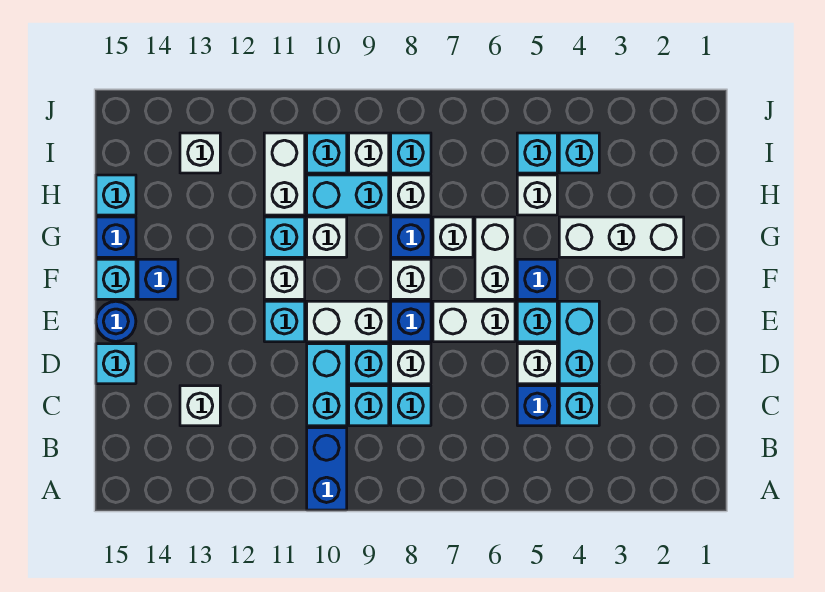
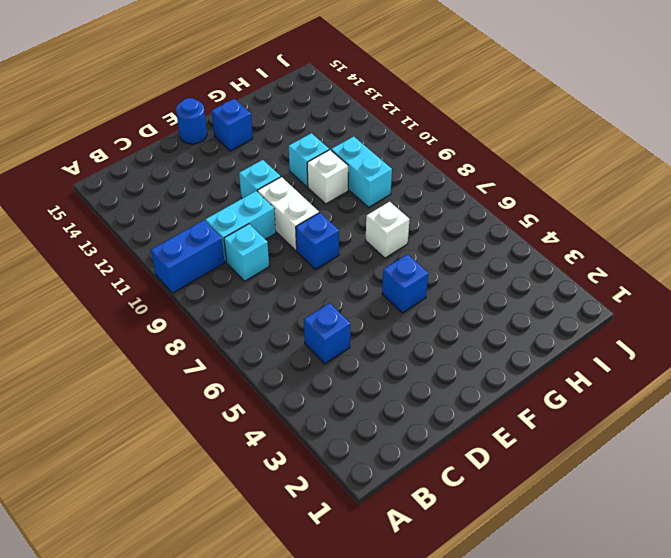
none -> cyan 1x1 brick [559,386,599,426]
none -> cyan 1x1 brick [391,386,431,426]
none -> white 1x1 brick [180,386,220,426]
none -> cyan 1x2 brick [559,301,599,384]

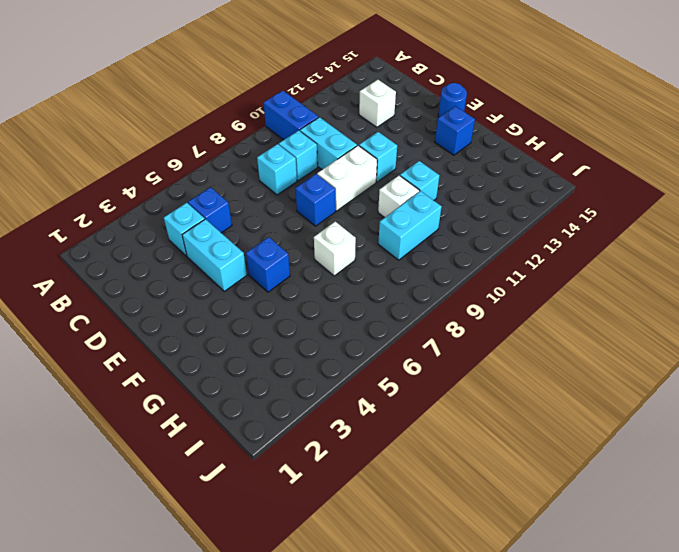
none -> white 1x1 brick [517,344,557,384]
none -> white 1x1 brick [391,344,431,384]
none -> cyan 1x1 brick [349,344,389,384]
none -> cyan 1x1 brick [96,344,136,384]

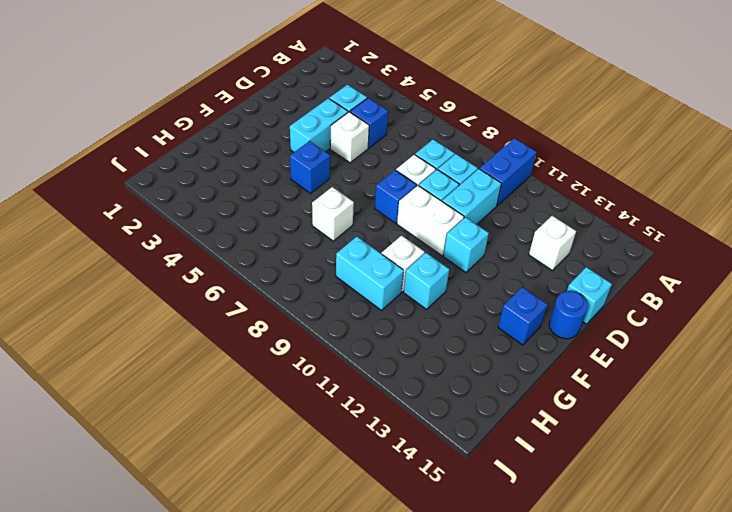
none -> cyan 1x1 brick [517,301,557,342]
none -> white 1x2 brick [433,301,515,342]
none -> white 1x2 brick [475,217,515,299]
none -> white 1x1 brick [391,259,431,299]

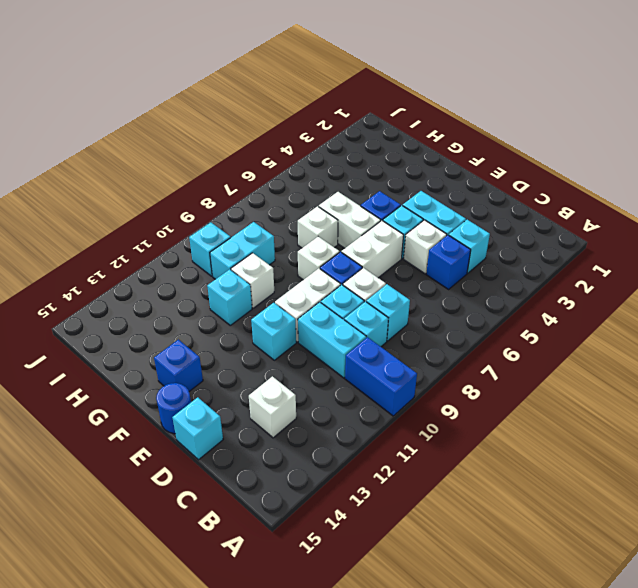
none -> white 1x1 brick [264,259,305,299]
none -> cyan 1x1 brick [96,259,136,299]
none -> white 1x3 brick [559,217,684,257]
none -> blue 1x1 brick [391,217,431,257]

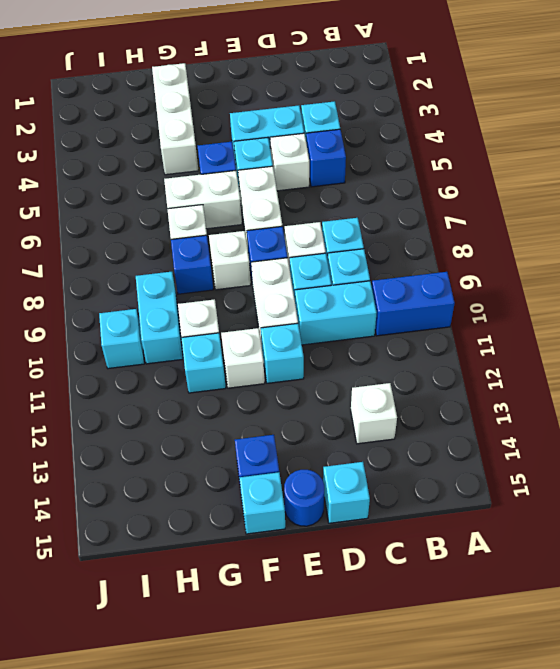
none -> blue 1x1 brick [96,217,136,257]
none -> white 1x1 brick [517,175,557,215]
none -> white 1x1 brick [391,175,431,215]
none -> white 1x2 brick [264,133,305,215]

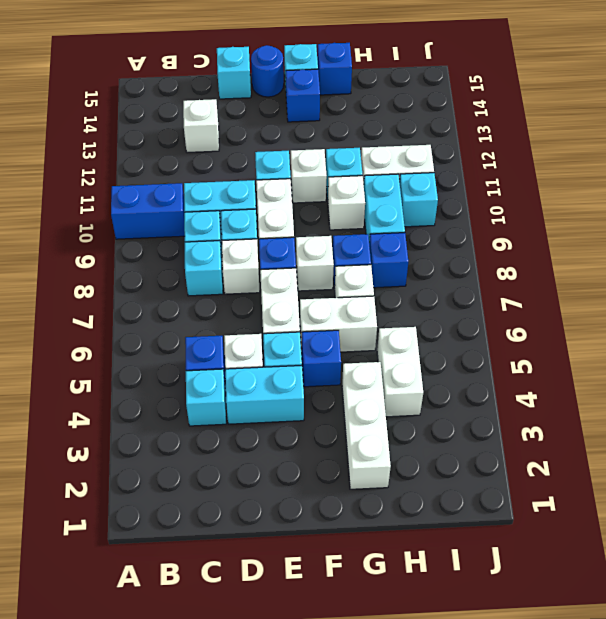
white 1x2 brick [377,327,423,417] -> white 1x1 brick [517,175,557,215]
blue 1x1 brick [369,233,408,288] -> white 1x1 brick [391,175,431,215]
none -> cyan 1x1 brick [96,175,136,215]
none -> cyan 1x1 brick [559,133,599,173]
none -> cyan 1x1 brick [517,133,557,173]
none -> cyan 1x1 brick [391,133,431,173]

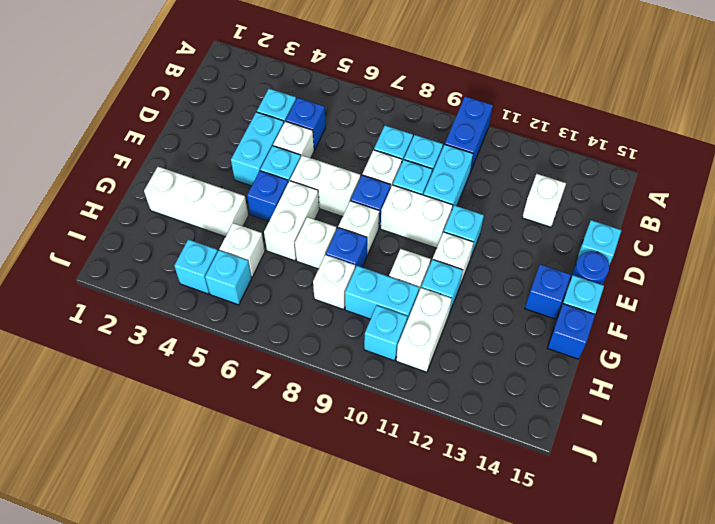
none -> cyan 1x1 brick [96,175,136,215]
none -> cyan 1x1 brick [391,133,431,173]
none -> white 1x1 brick [349,133,389,173]
none -> white 1x1 brick [180,133,220,173]

